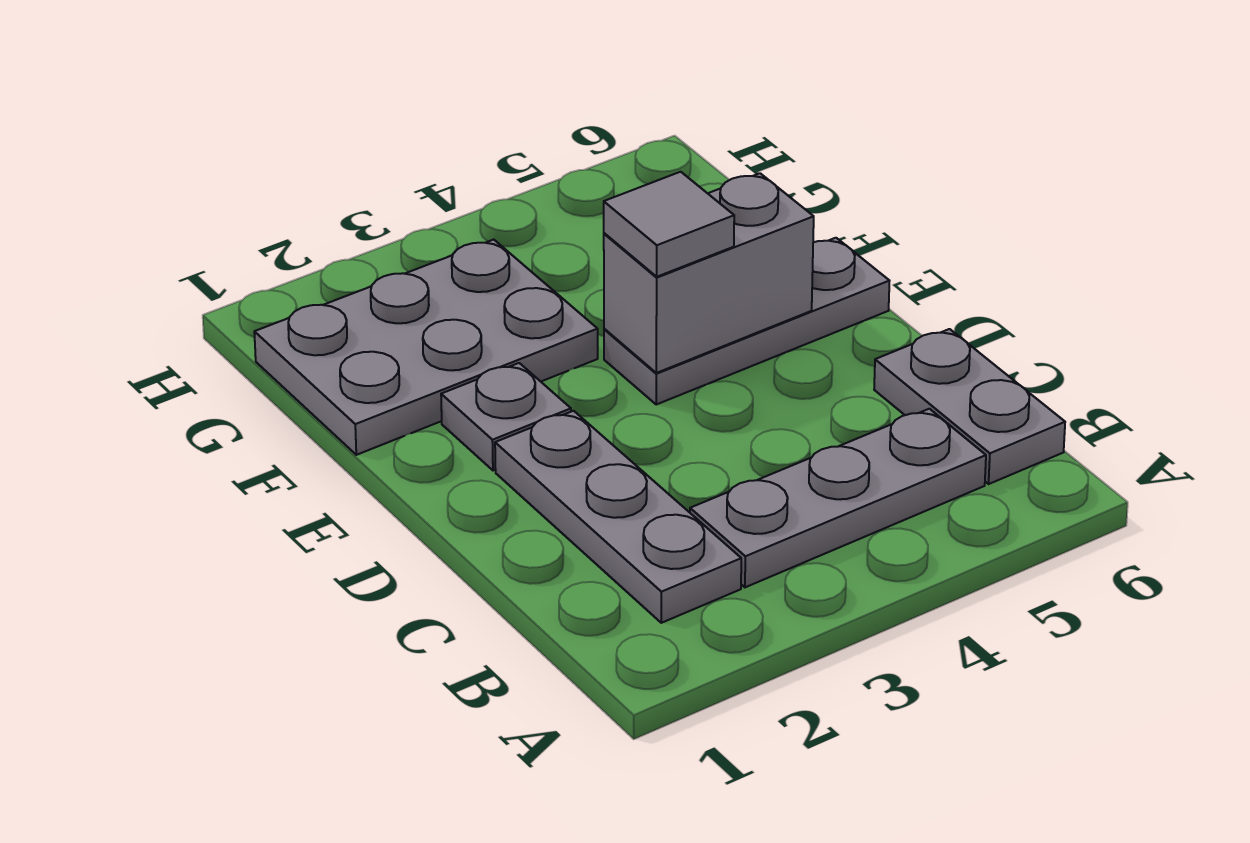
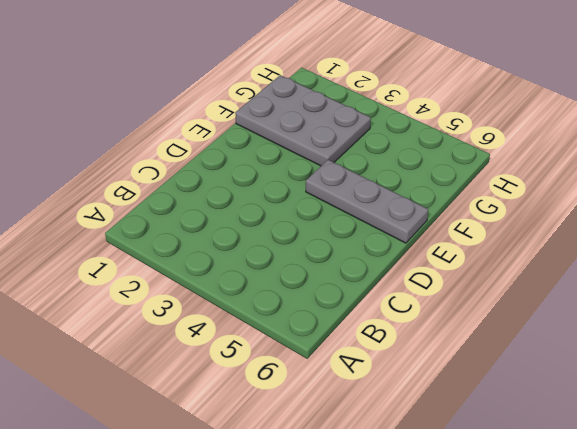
none -> grey 1x3 plate [495,411,741,623]
none -> grey 1x3 plate [690,409,986,587]

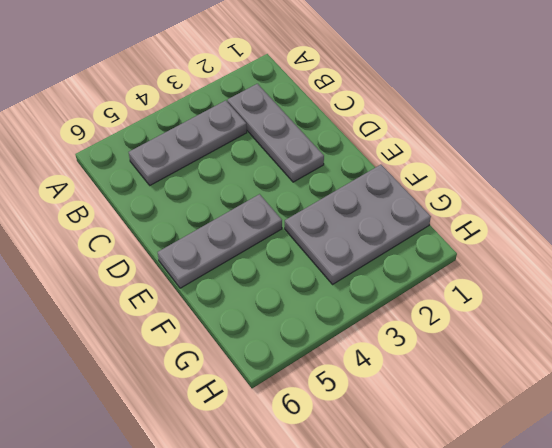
none -> grey 1x2 plate [874,329,1065,484]
none -> grey 1x1 plate [441,363,571,470]

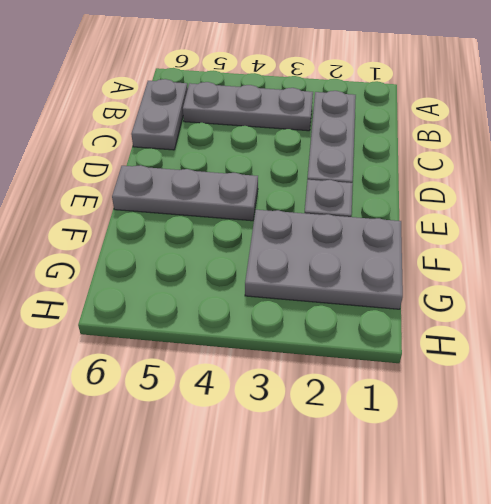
none -> grey 1x2 brick [604,173,814,373]
none -> grey 1x1 tile [604,172,734,277]

